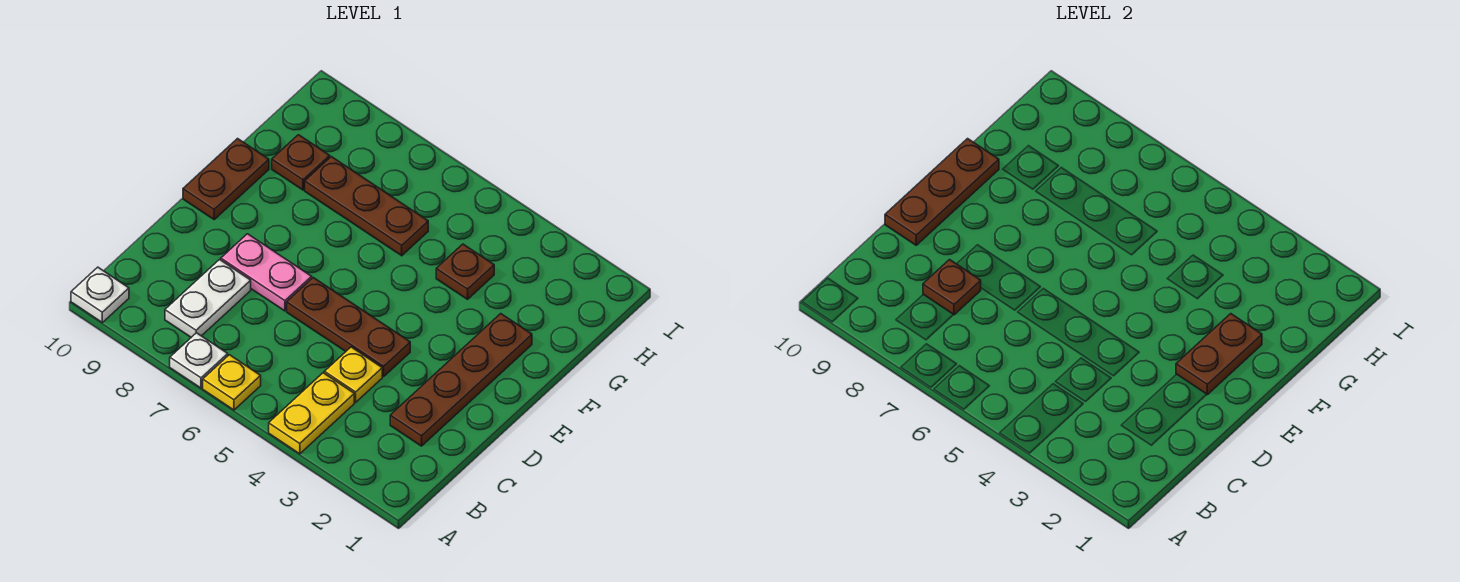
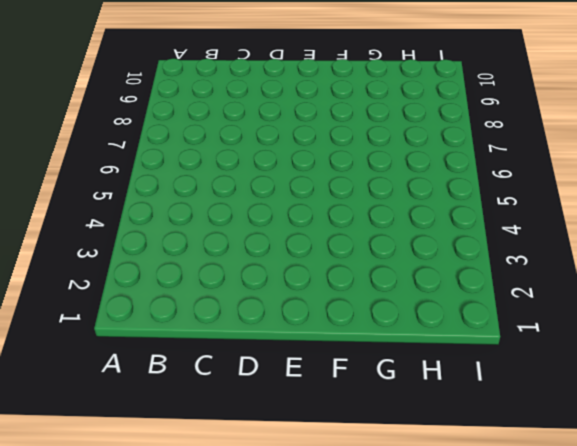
none -> yellow 1x2 plate [269,373,354,454]
none -> yellow 1x1 plate [203,355,261,410]
none -> white 1x1 plate [170,333,228,388]

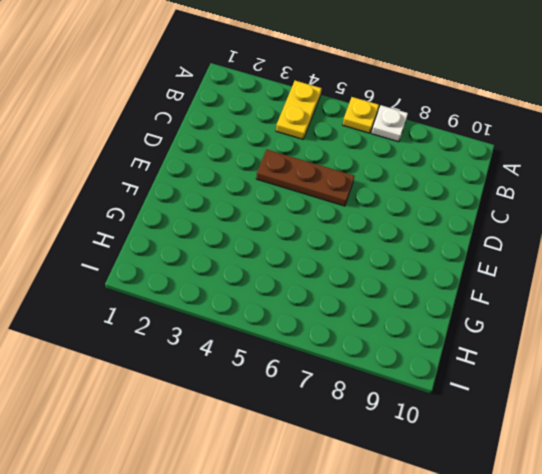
none -> white 1x1 plate [71,267,129,322]
none -> white 1x2 plate [165,260,251,337]
none -> brown 1x4 plate [390,314,532,446]

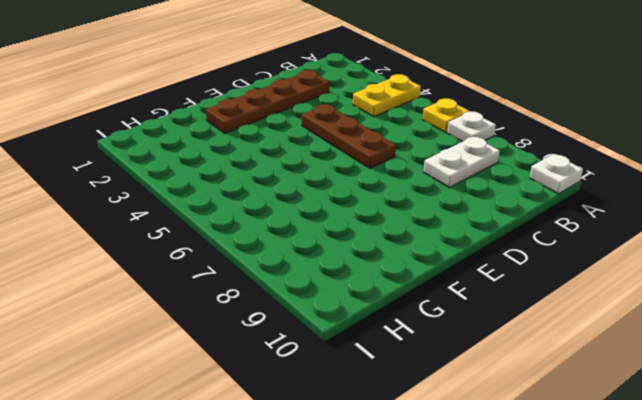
none -> yellow 1x1 plate [324,347,382,402]
none -> pink 1x2 plate [221,234,312,311]
none -> brown 1x2 plate [183,139,269,219]

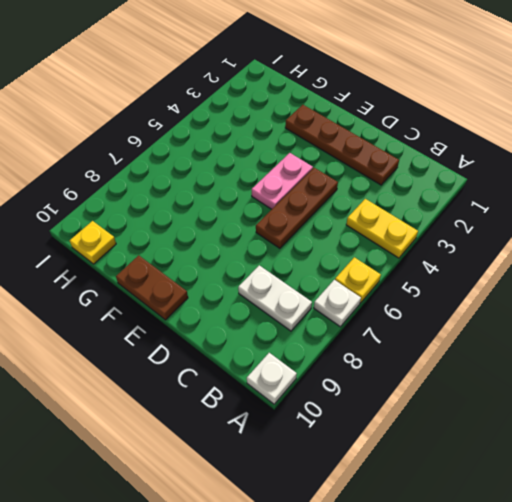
pink 1x2 plate [252,153,313,209] -> pink 1x2 plate moved to [221,234,312,311]
yellow 1x1 plate [69,221,116,264] -> yellow 1x1 plate moved to [324,347,382,402]
none -> brown 1x1 plate [436,244,494,299]
none -> brown 1x3 plate [305,157,428,256]
none -> brown 1x1 plate [272,135,330,190]

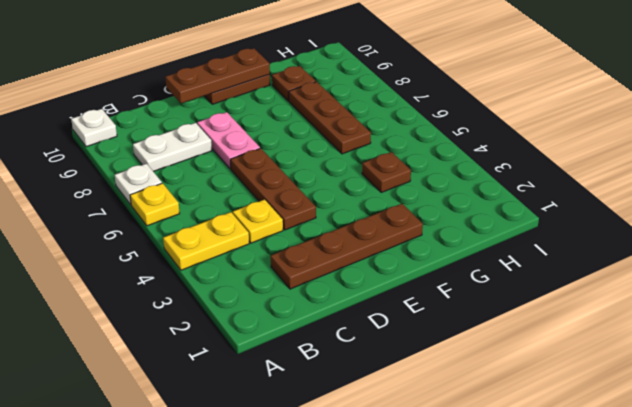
none -> brown 1x1 plate [923,260,981,315]
none -> brown 1x2 plate [1176,314,1262,395]

